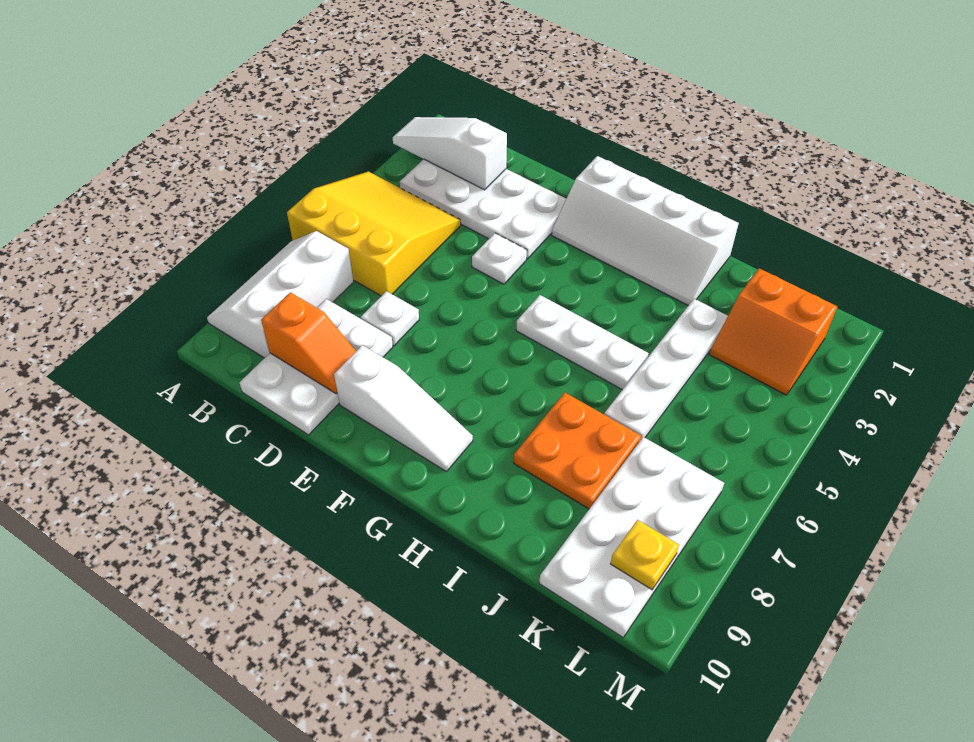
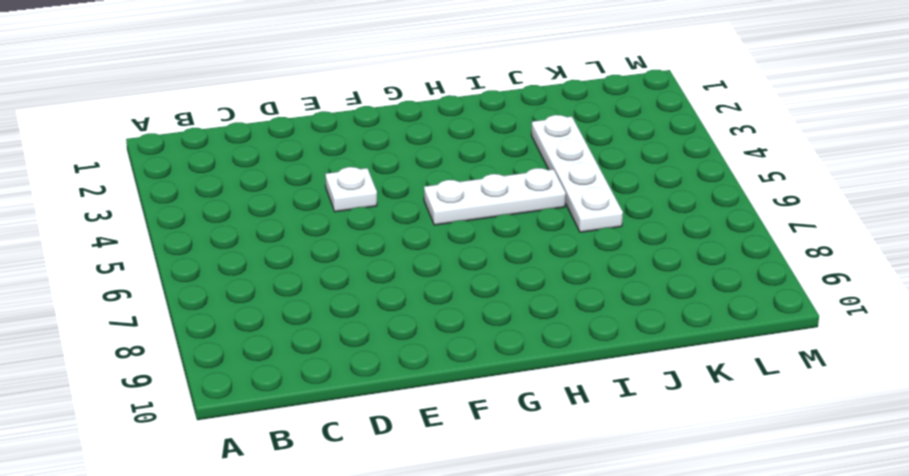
none -> yellow 3x3 slope [287,172,461,296]
none -> white 2x3 slope [207,231,353,358]
none -> white 2x4 plate [400,159,566,259]

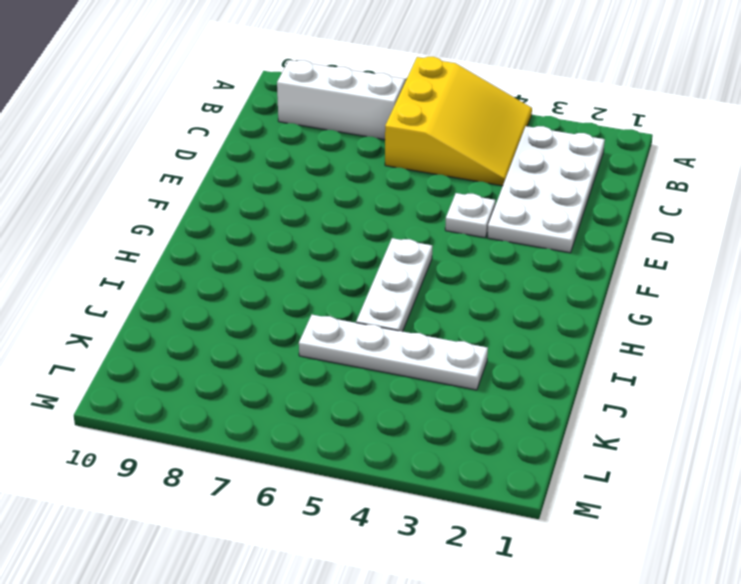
none -> white 2x3 plate [240,299,393,435]
none -> white 1x1 plate [361,291,419,346]
none -> white 1x3 slope [334,345,473,472]

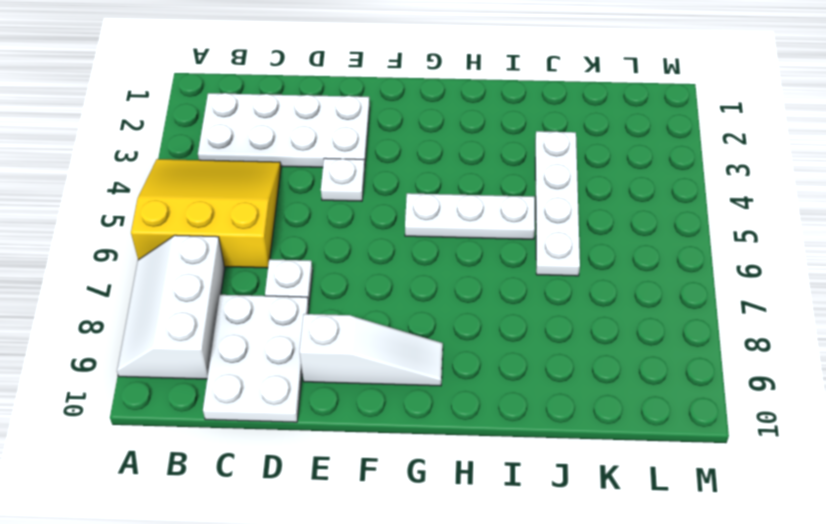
none -> white 2x4 slope [552,156,739,305]
none -> orange 2x2 plate [514,393,641,509]
none -> orange 2x2 slope [710,268,837,395]

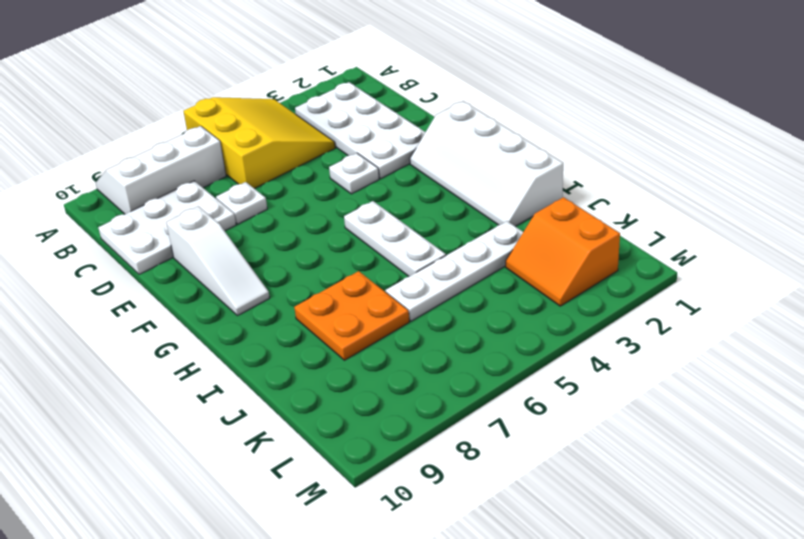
none -> white 2x4 plate [539,437,724,637]
none -> white 1x3 slope [393,117,507,190]
none -> orange 1x2 slope [261,292,356,394]

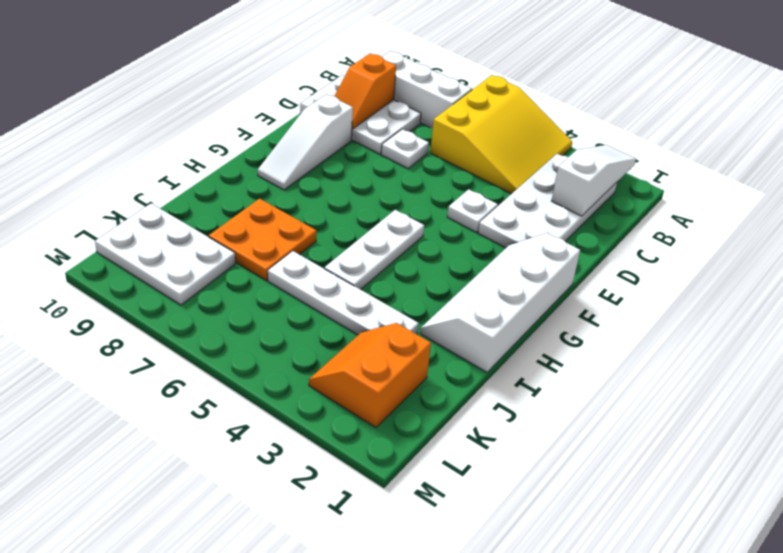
white 2x3 plate [95,204,235,305] -> white 2x4 plate [539,437,724,637]
none -> yellow 1x1 plate [611,520,679,590]

